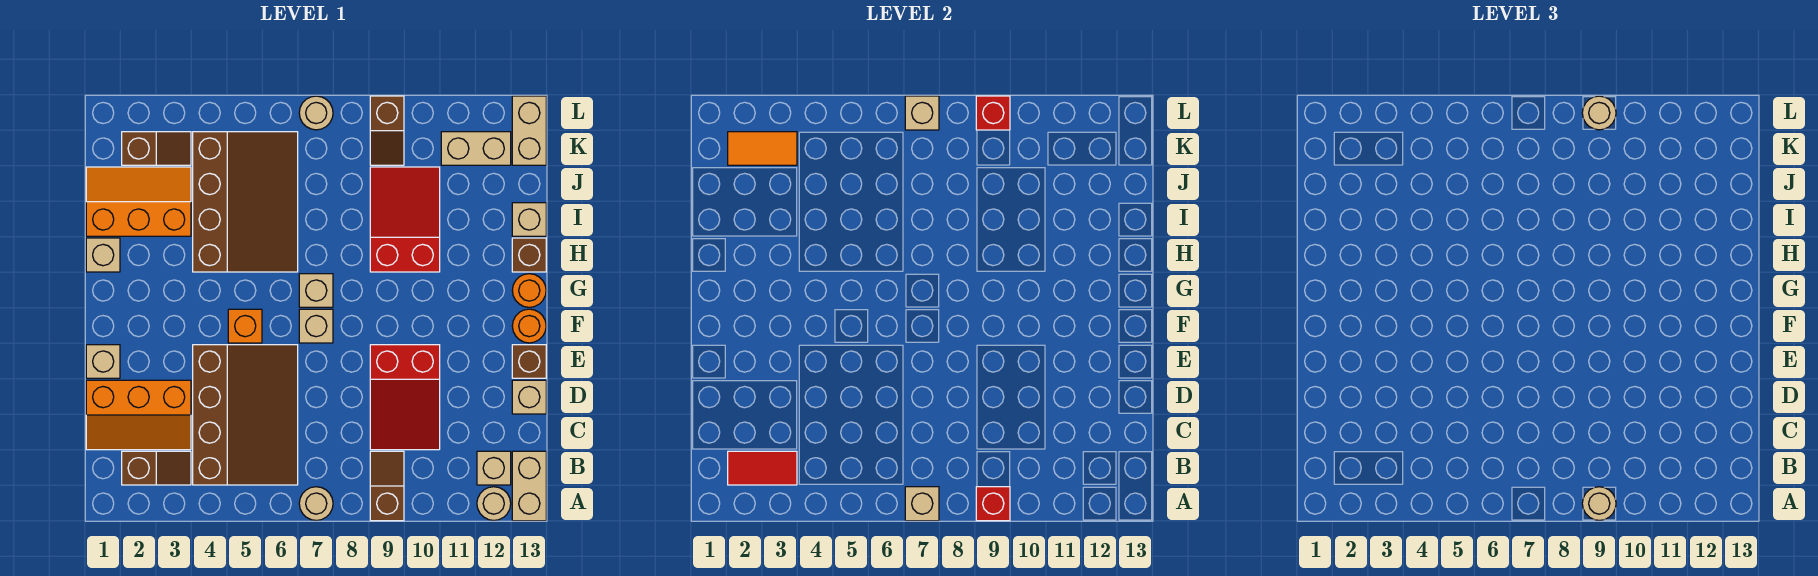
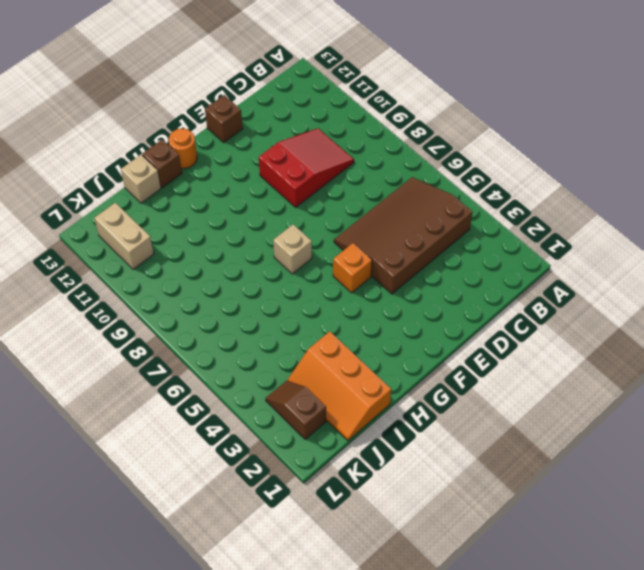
none -> tan 1x1 round brick [299,487,333,520]
none -> brown 1x2 slope [370,451,404,521]
none -> tan 1x1 round brick [477,487,511,520]
none -> tan 1x2 brick [512,451,546,521]

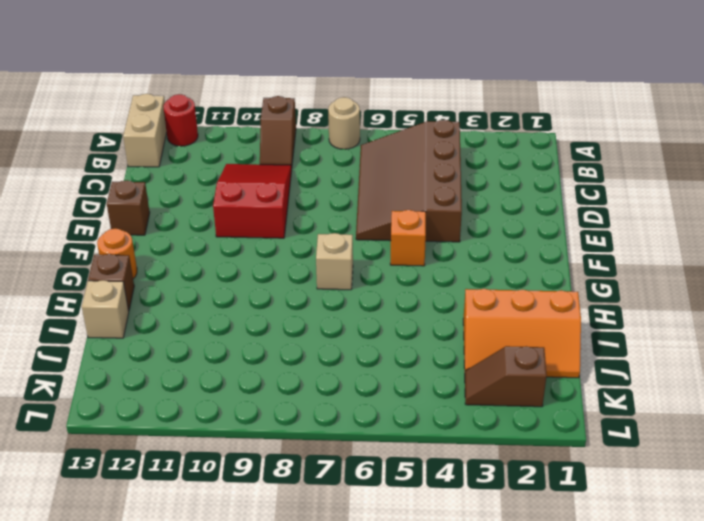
red 1x1 round brick [163,94,198,146] -> tan 1x1 round brick [477,487,511,520]
none -> brown 1x2 slope [122,451,191,485]
none -> tan 1x1 brick [477,451,511,485]
none -> orange 2x3 slope [86,380,191,450]
none -> tan 1x1 brick [512,380,546,414]

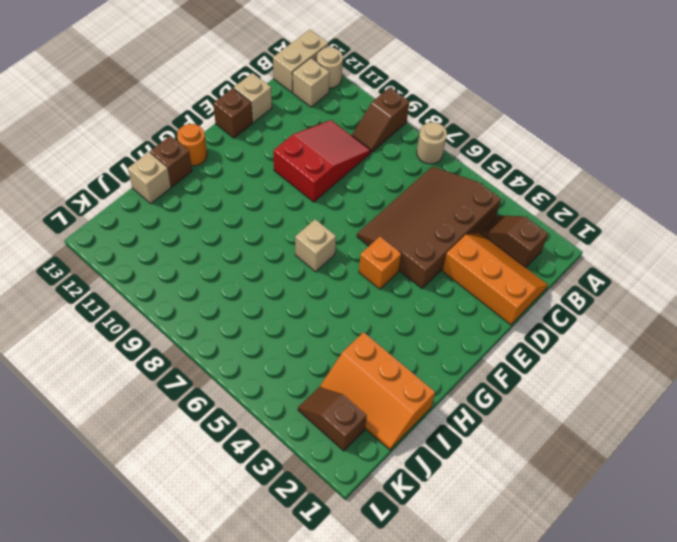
none -> tan 1x1 brick [86,345,120,378]
none -> tan 1x1 brick [299,309,333,343]
none -> orange 1x1 round brick [512,309,546,343]
none -> tan 1x1 brick [86,238,120,272]

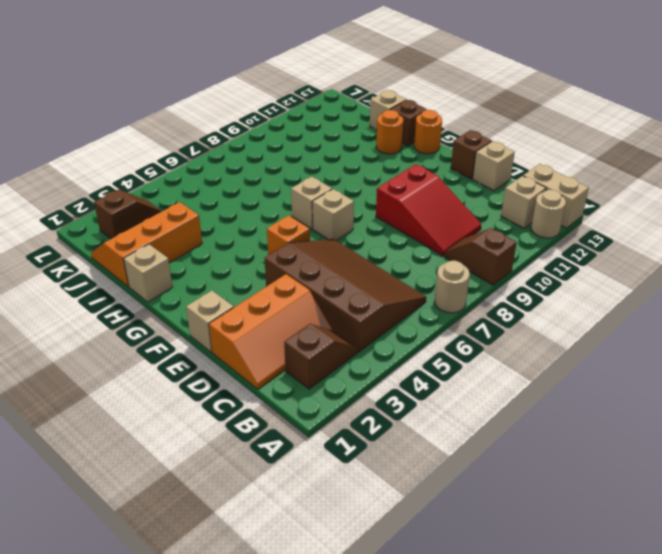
orange 1x1 round brick [376,110,403,154] -> orange 1x1 round brick moved to [512,309,546,343]
none -> brown 3x4 slope [193,132,298,272]
none -> red 2x3 slope [370,167,440,272]
none -> brown 1x2 slope [370,96,404,165]
none -> tan 1x2 brick [441,132,511,165]

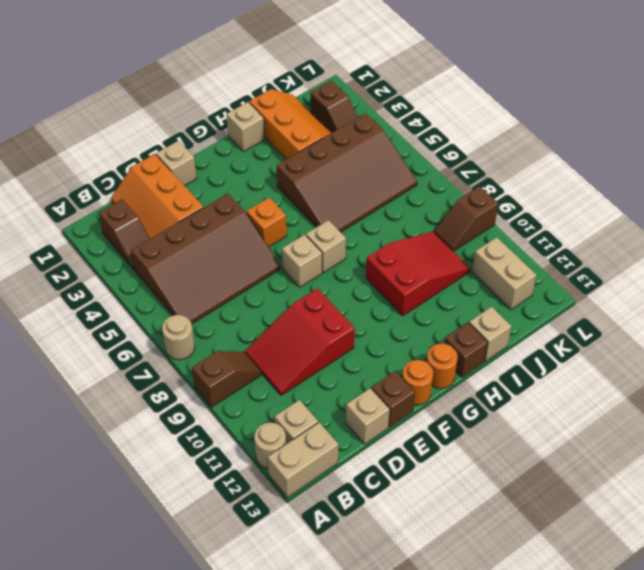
none -> tan 1x2 brick [512,96,546,165]
none -> tan 1x1 round brick [299,96,333,130]
none -> tan 1x1 brick [905,487,939,521]
none -> red 1x1 brick [976,487,1010,521]

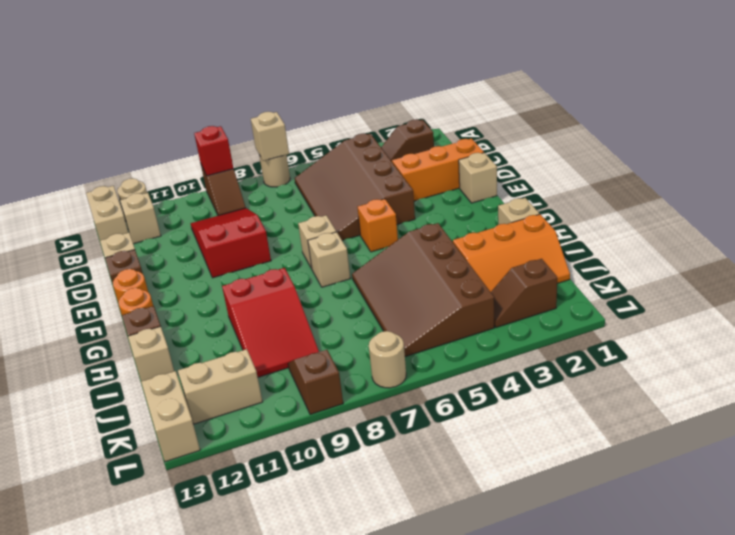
none -> red 1x2 tile [728,451,797,485]
none -> orange 1x2 tile [728,132,797,165]
none -> tan 1x1 brick [905,96,939,130]
none -> red 1x1 brick [976,96,1010,130]

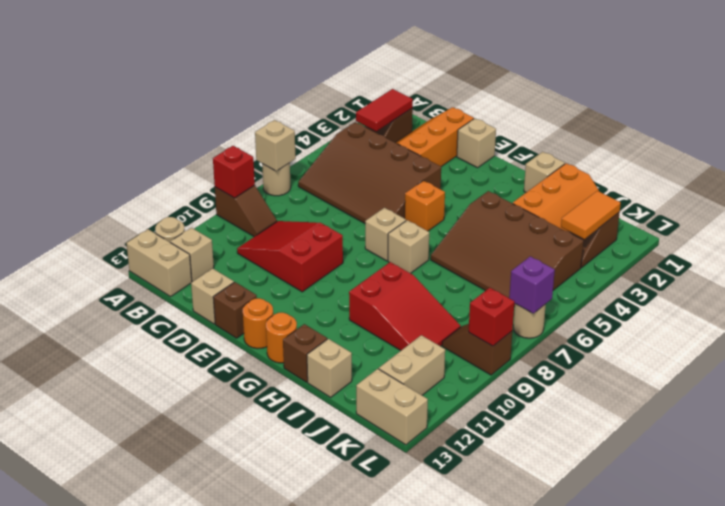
purple 1x1 brick [509,256,555,313] -> tan 1x1 brick [905,96,939,130]
none -> tan 1x1 round brick [1582,487,1616,520]
none -> tan 1x1 round brick [1582,96,1616,130]

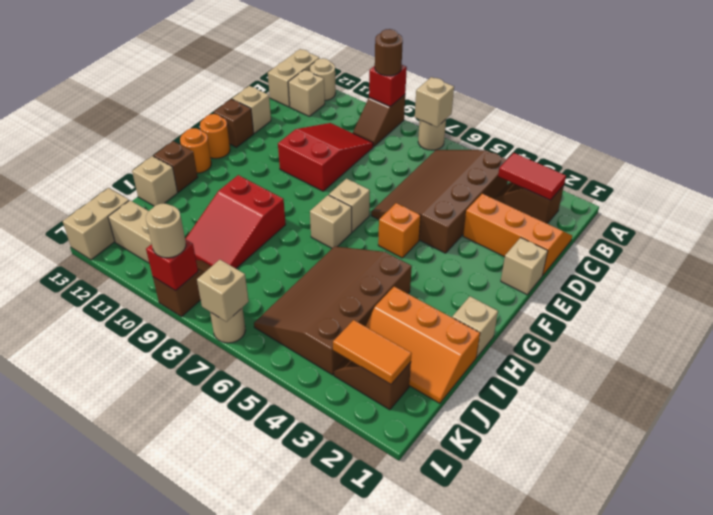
brown 1x1 round brick [375,29,403,76] -> tan 1x1 round brick [1582,487,1616,520]

